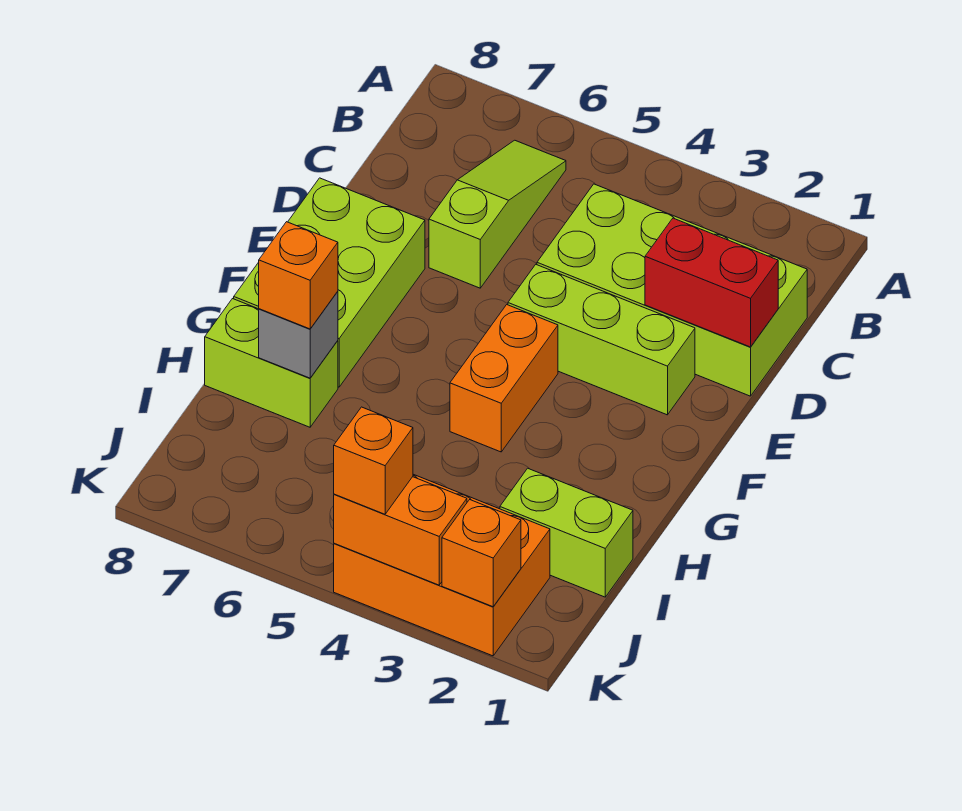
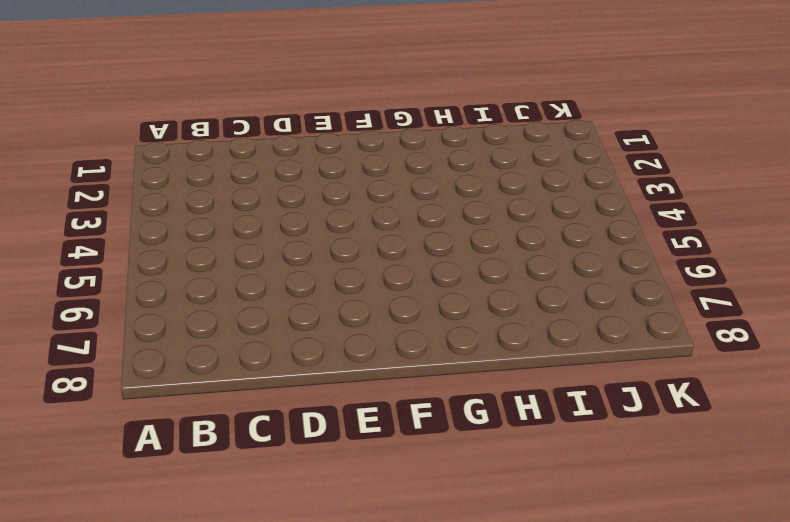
none -> lime 1x3 slope [429,140,566,288]
none -> lime 2x4 brick [537,184,807,396]
none -> lime 1x3 brick [508,265,695,415]

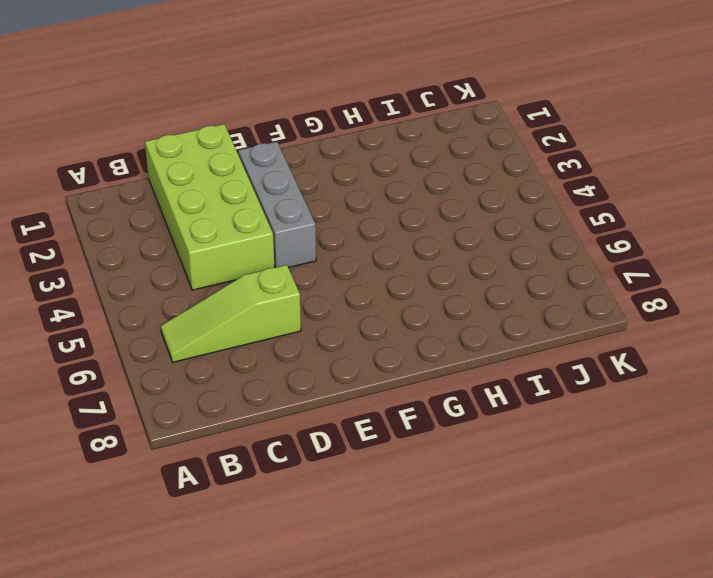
grey 1x3 brick [238,142,316,268] -> lime 1x3 brick [508,265,695,415]
none -> lime 2x3 brick [234,178,425,387]
none -> orange 1x2 brick [450,305,558,452]
none -> lime 1x2 brick [205,299,338,427]

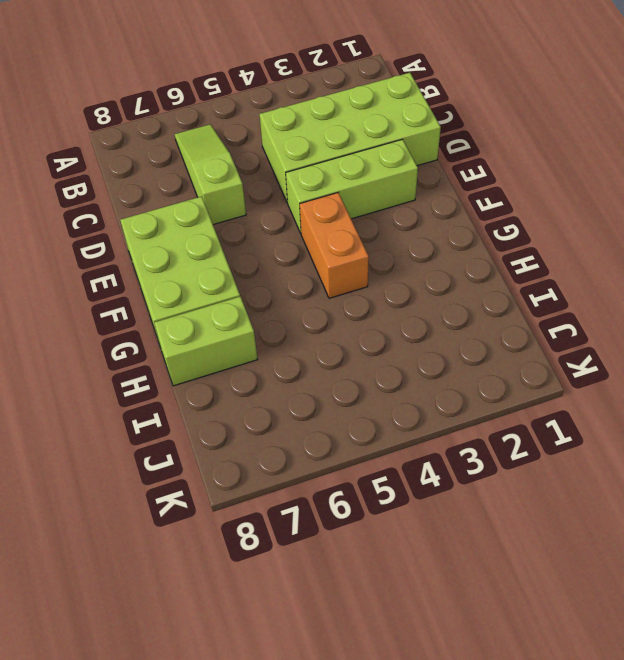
none -> lime 1x2 brick [500,468,633,597]
none -> orange 2x3 brick [334,474,550,656]
none -> red 1x2 brick [645,218,778,347]

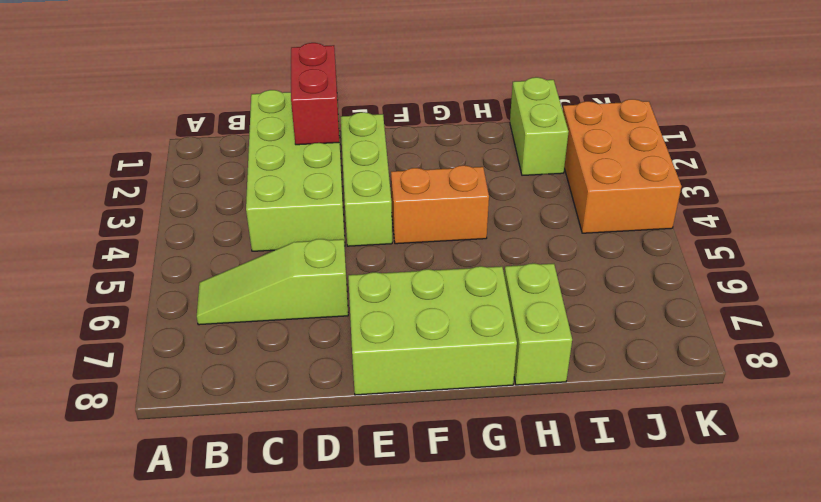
none -> grey 1x1 brick [259,292,338,378]
none -> orange 1x1 brick [442,500,521,607]
none -> orange 1x2 brick [334,477,467,585]

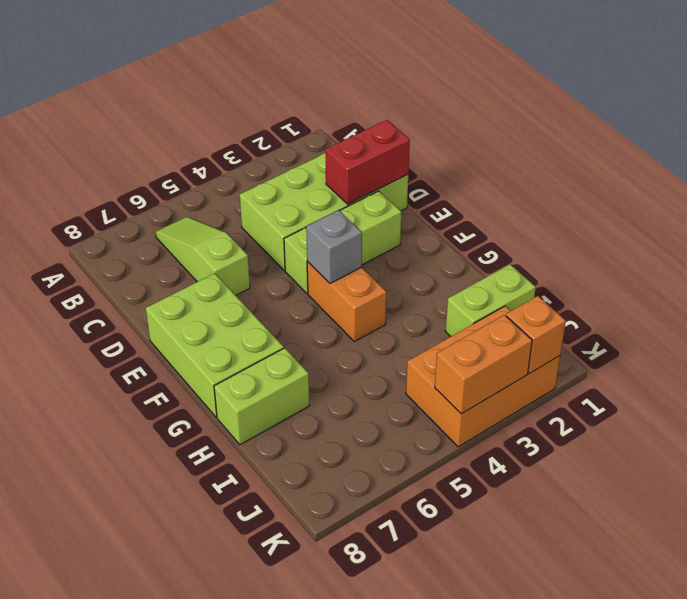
grey 1x1 brick [306,210,362,283] -> grey 1x1 brick moved to [259,292,338,378]
none -> orange 1x1 brick [259,222,338,329]
none -> orange 1x1 brick [334,407,413,514]

